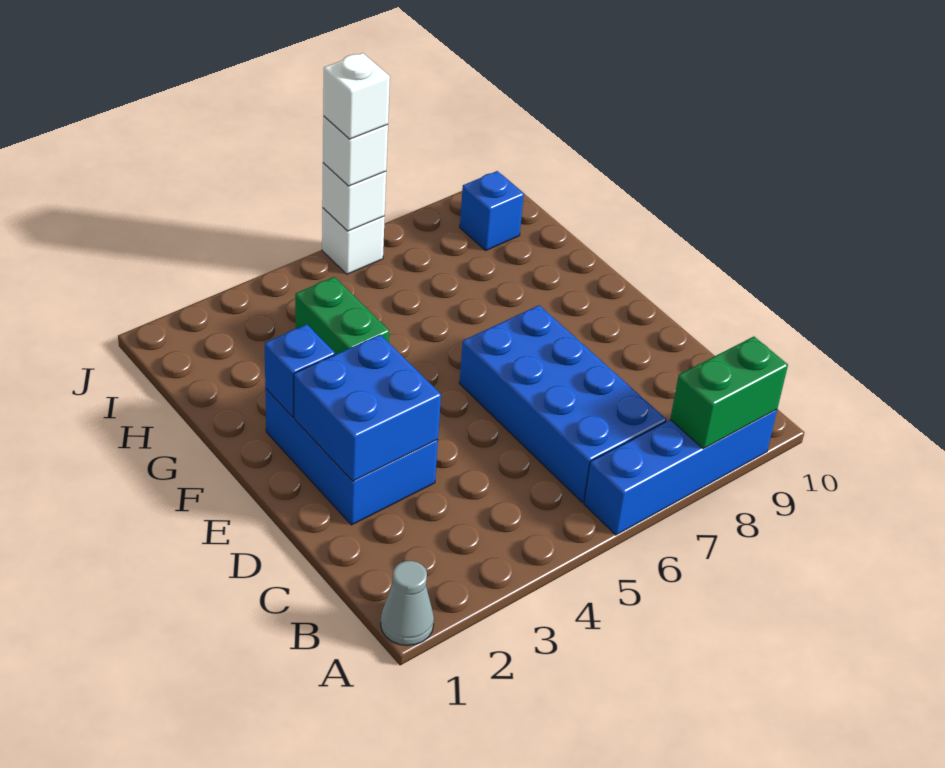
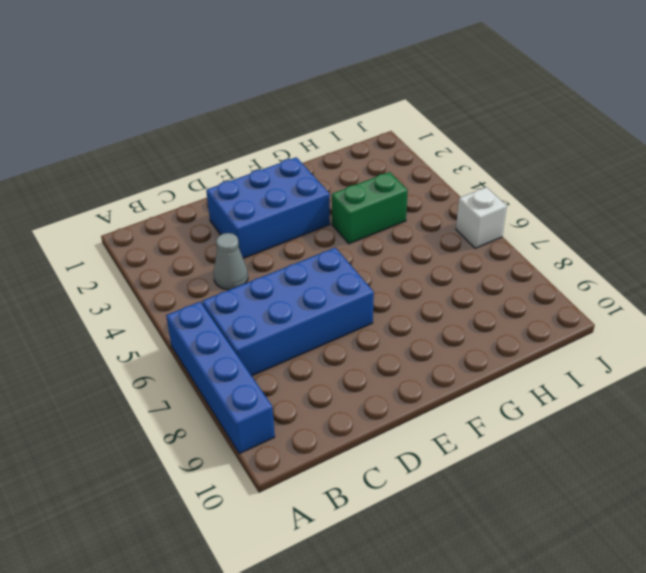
grey 1x1 cone [214,233,248,290] -> grey 1x1 cone moved to [381,561,434,645]
none -> blue 1x1 brick [460,171,524,250]
none -> green 1x2 brick [670,337,788,449]
none -> blue 2x2 brick [294,335,441,481]

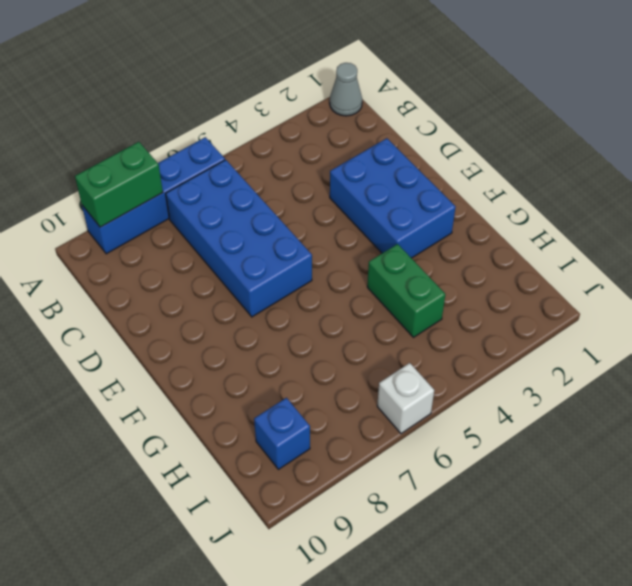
none -> blue 2x2 brick [294,335,441,481]
none -> blue 1x1 brick [265,324,335,417]
none -> white 1x1 brick [322,163,386,231]

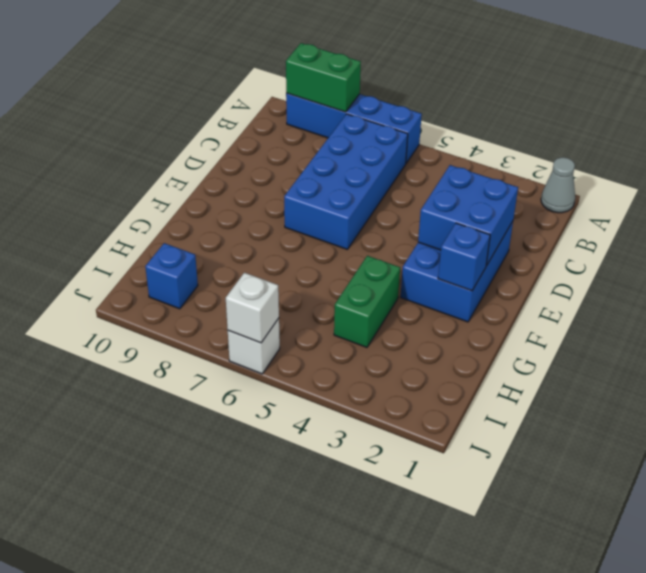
none -> white 1x1 brick [323,116,388,186]
none -> white 1x1 brick [323,53,390,139]

